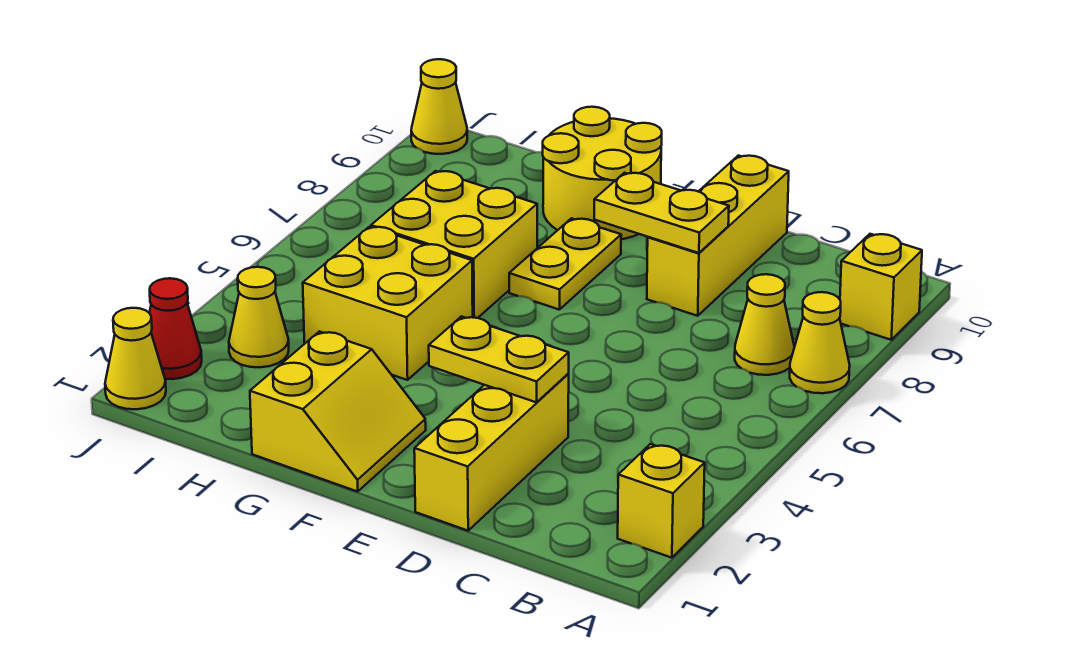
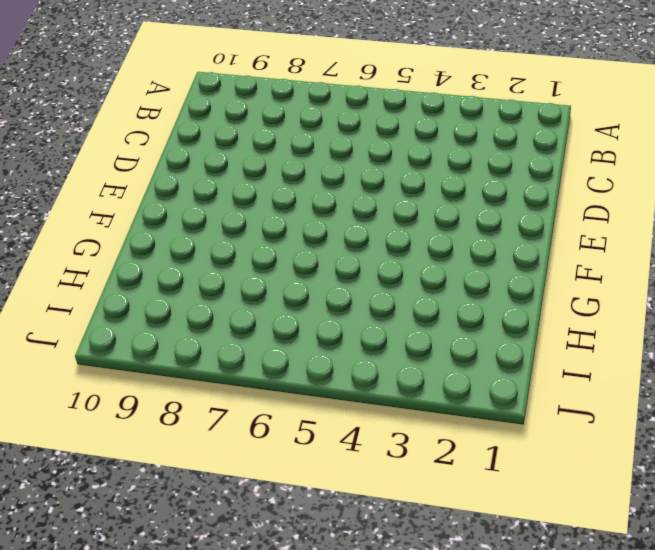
none -> yellow 1x1 brick [618,444,705,558]
none -> yellow 1x1 cone [790,292,850,393]
none -> yellow 1x1 brick [840,234,922,340]

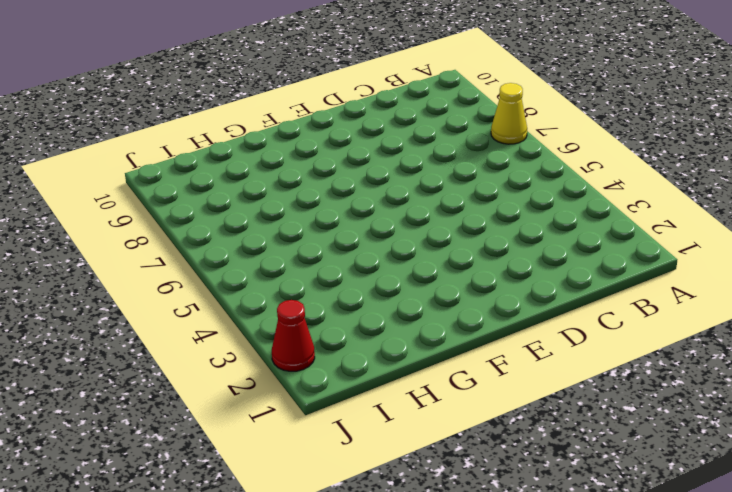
none -> yellow 1x1 brick [618,444,705,558]
none -> yellow 1x1 brick [840,234,922,340]
none -> yellow 1x1 cone [735,274,794,375]

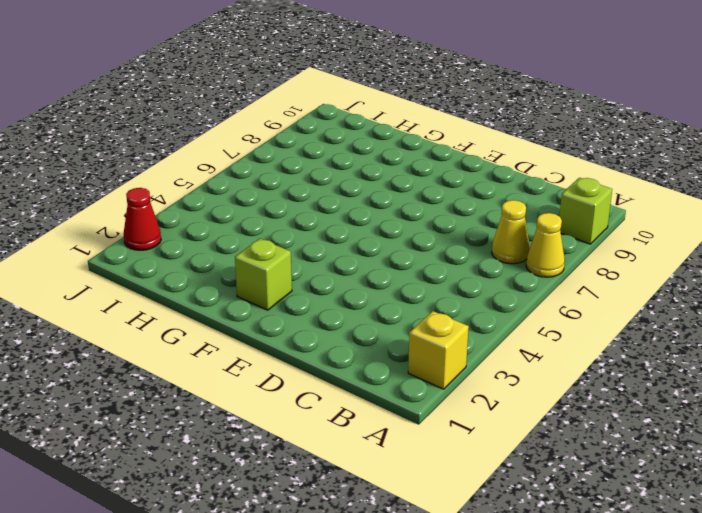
lime 1x1 brick [559,178,612,244] -> yellow 1x1 brick [840,234,922,340]
lime 1x1 brick [235,238,292,310] -> yellow 2x2 slope [250,331,426,492]
none -> yellow 1x3 brick [414,374,569,531]
none -> yellow 1x3 brick [647,156,789,316]
none -> yellow 1x2 plate [509,218,621,310]

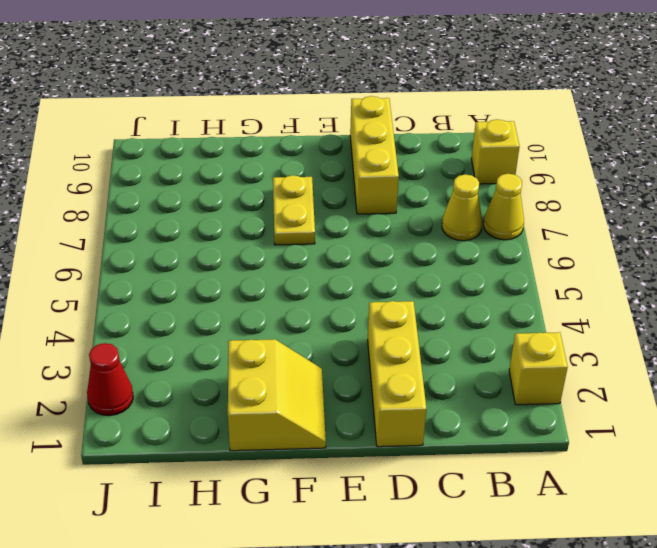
none -> yellow 2x2 round brick [543,107,662,239]
none -> yellow 2x2 brick [303,227,473,380]
none -> yellow 2x2 brick [371,171,537,318]

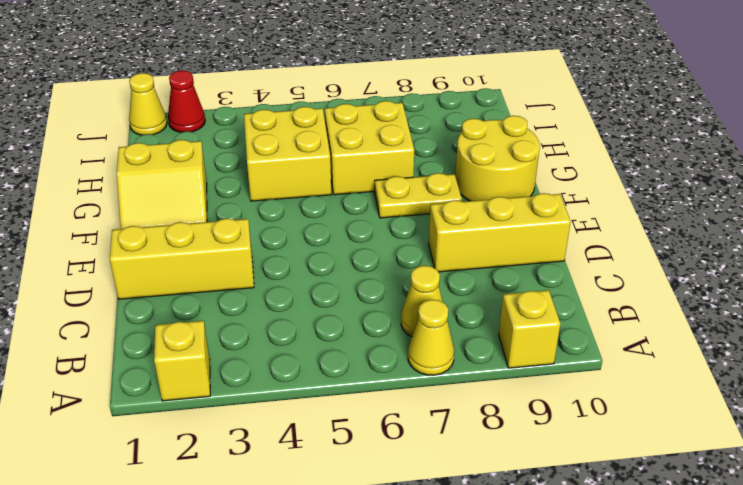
none -> yellow 1x1 cone [229,267,289,367]
none -> yellow 1x1 cone [411,59,467,154]
none -> yellow 1x2 plate [429,316,569,402]

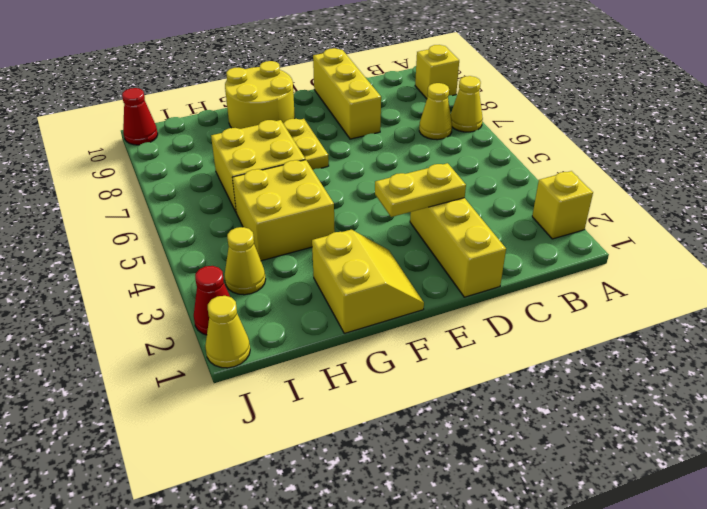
red 1x1 cone [122,88,158,145] -> yellow 1x1 cone [411,59,467,154]
none -> yellow 1x2 plate [594,173,729,253]

